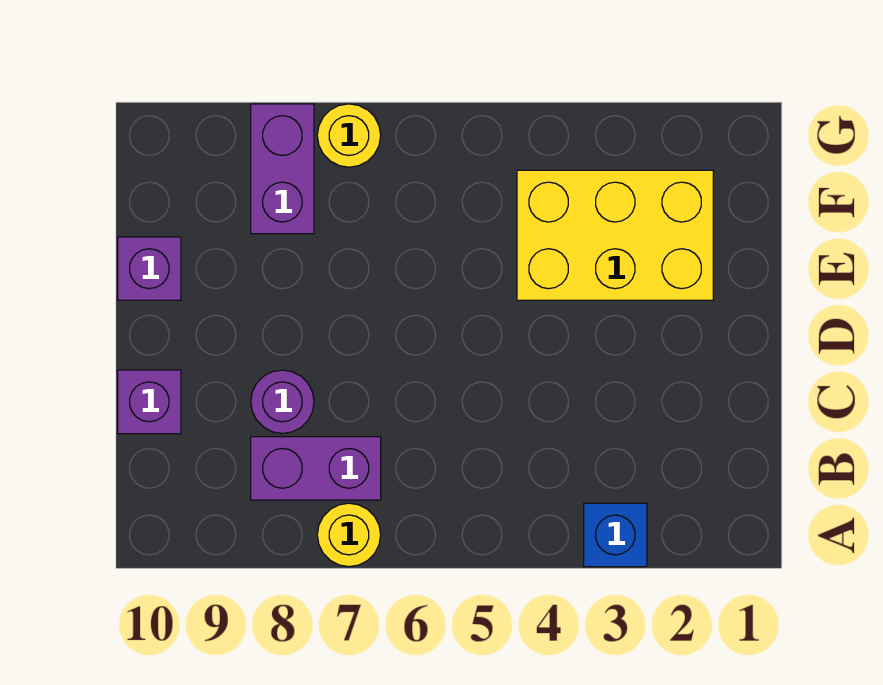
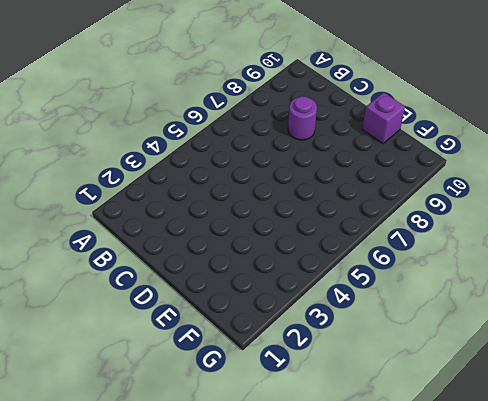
none -> blue 1x1 brick [584,503,647,567]
none -> yellow 1x1 round brick [317,503,381,567]

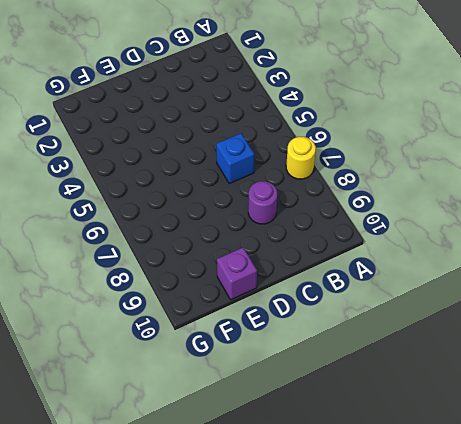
blue 1x1 brick [216,133,254,184] -> blue 1x1 brick moved to [584,503,647,567]
none -> purple 1x2 brick [251,437,381,500]
none -> purple 1x1 brick [118,370,181,434]

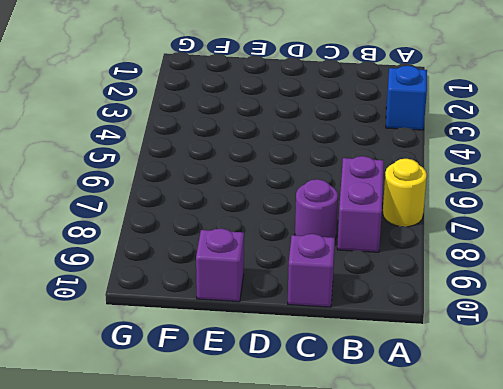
none -> yellow 2x3 brick [517,170,713,300]
none -> purple 1x2 brick [251,104,314,234]

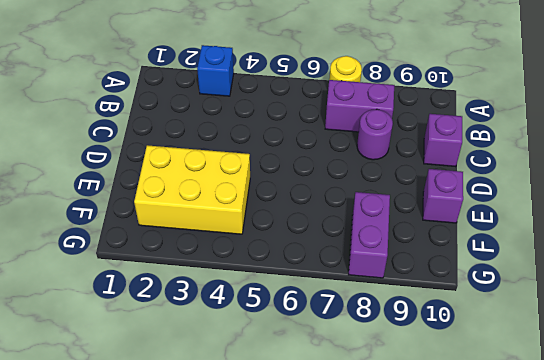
none -> yellow 1x1 round brick [317,104,381,167]

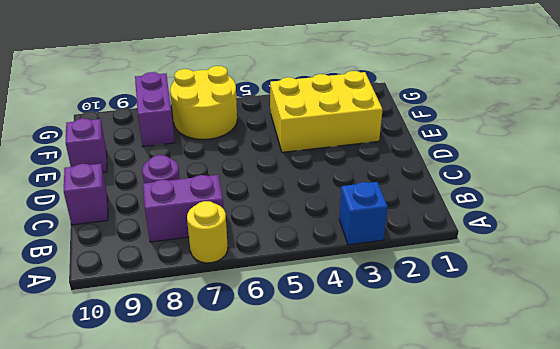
yellow 2x2 round brick [170,66,237,140] -> yellow 1x1 round brick [317,104,381,167]

